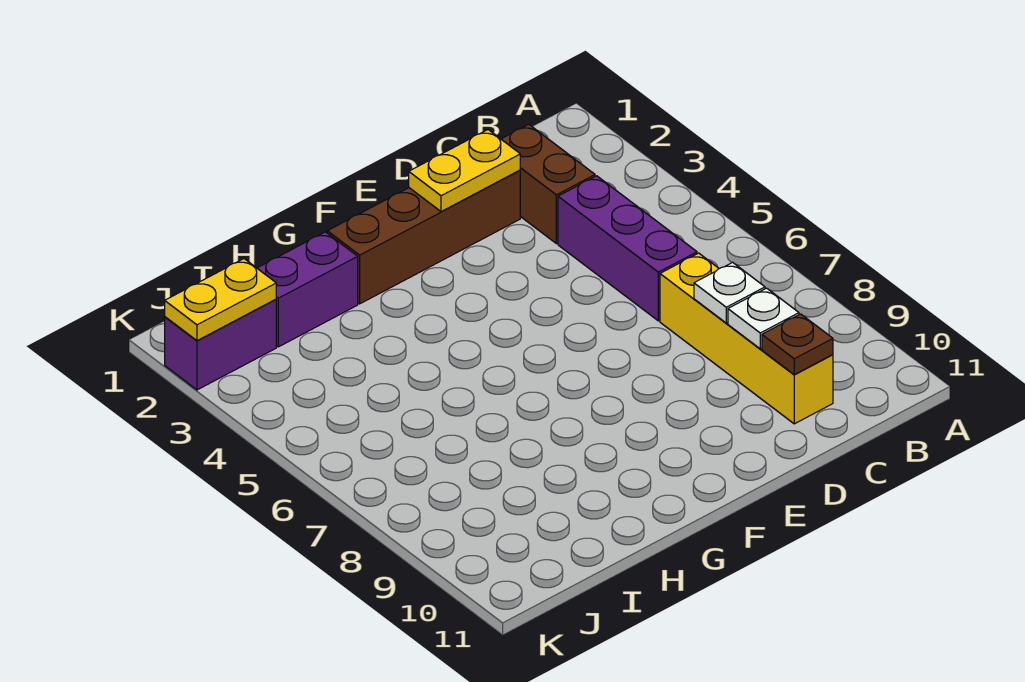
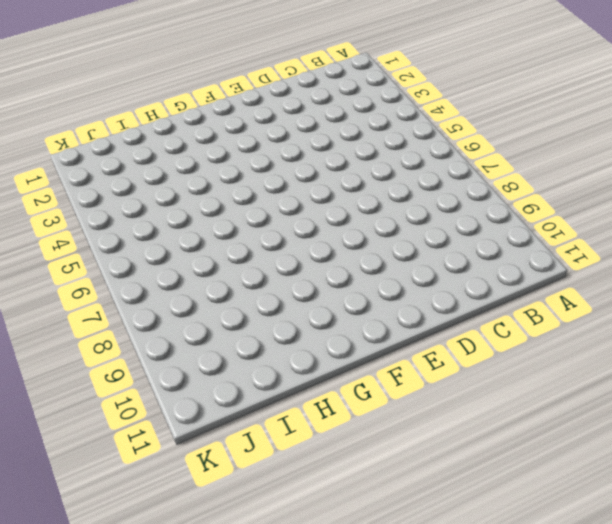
none -> brown 1x2 brick [501,124,595,244]
none -> purple 1x3 brick [558,176,697,321]

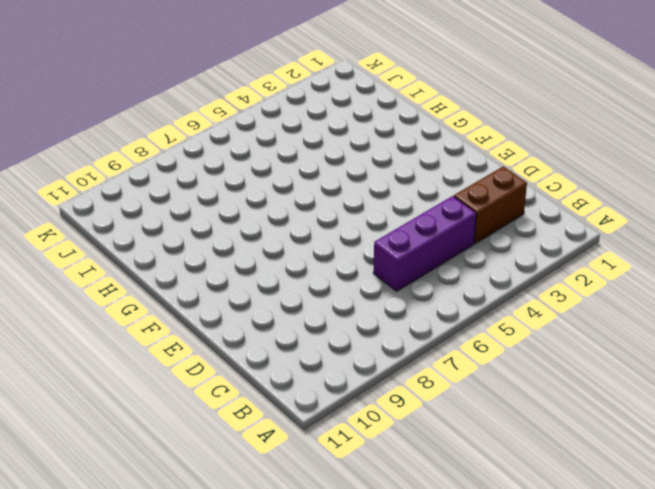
none -> yellow 1x4 brick [660,253,833,424]
none -> brown 1x4 brick [327,170,520,304]

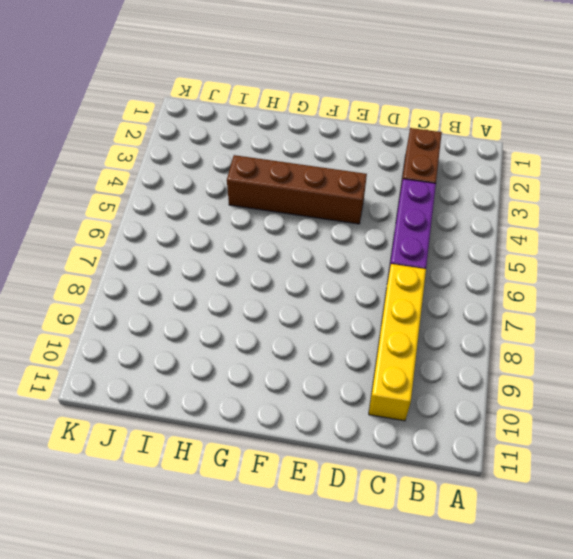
brown 1x4 brick [227,155,367,224] -> brown 1x4 brick moved to [327,170,520,304]
none -> purple 1x2 brick [257,232,358,347]
none -> purple 1x2 brick [165,299,276,390]

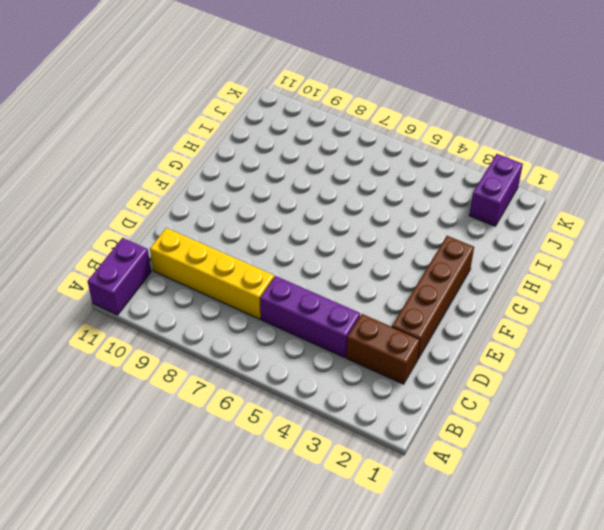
purple 1x2 brick [87,238,151,315] -> purple 1x2 brick moved to [257,232,358,347]
none -> white 1x1 plate [694,262,765,323]
none -> white 1x1 plate [728,288,799,349]

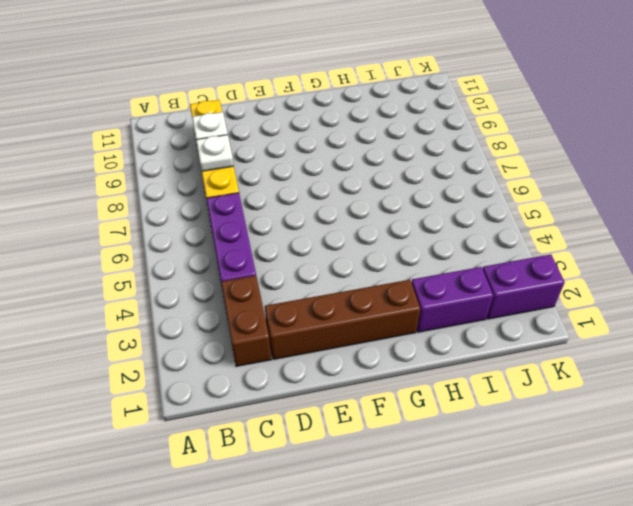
none -> brown 1x1 plate [762,314,833,374]
none -> yellow 1x2 plate [409,130,520,212]

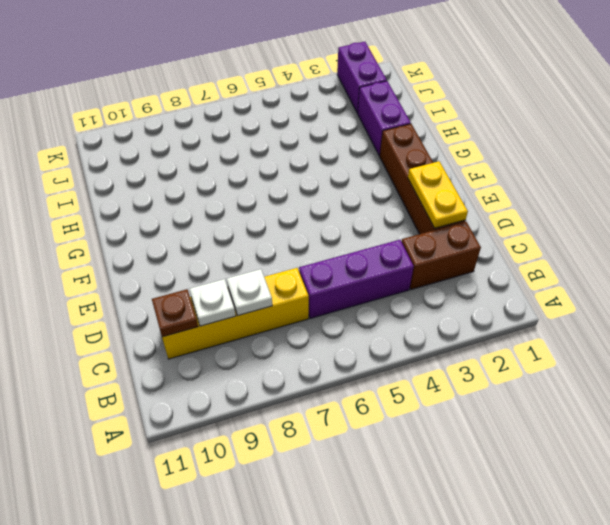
none -> yellow 1x2 plate [165,259,276,341]

